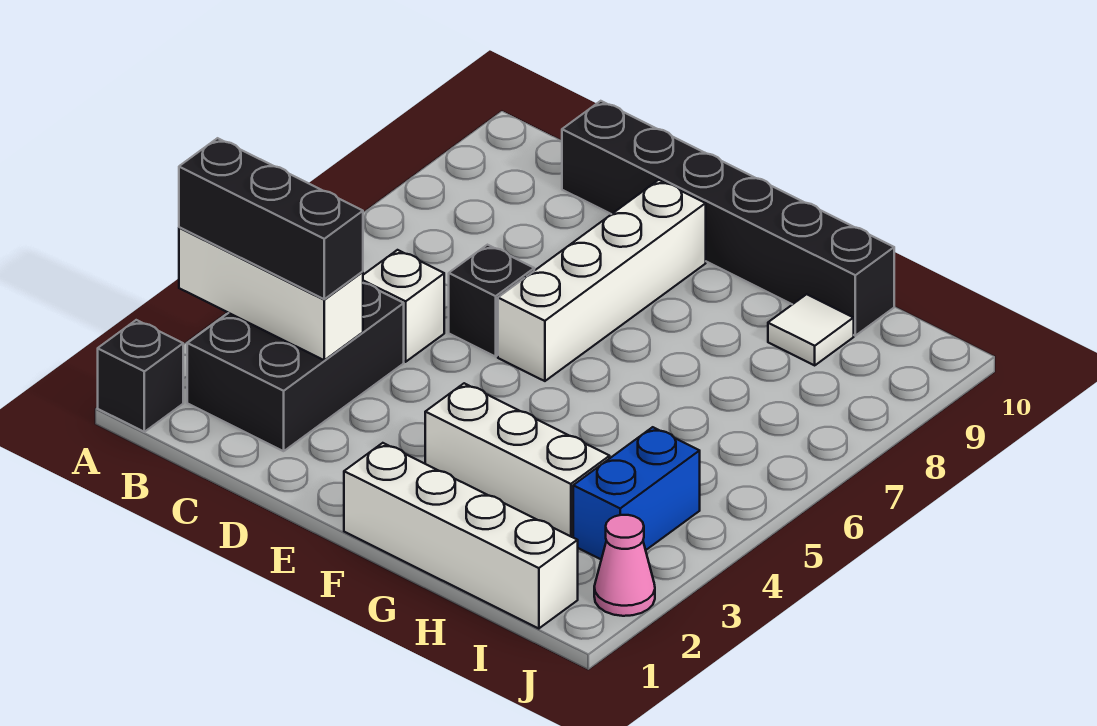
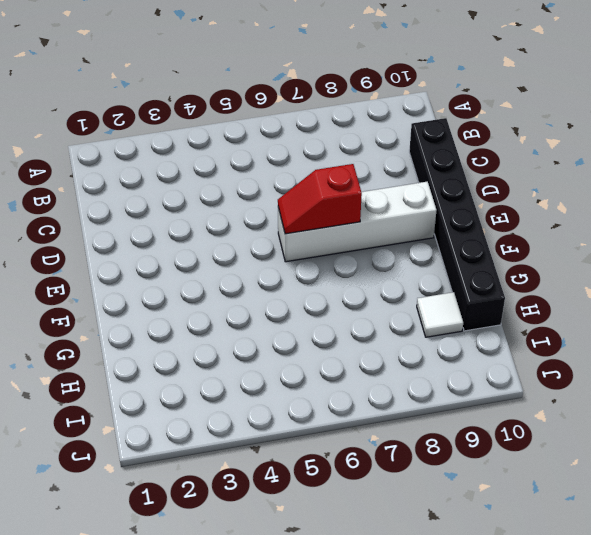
red 1x2 slope [278,164,362,234] -> none
none -> black 1x1 brick [98,320,183,432]
none -> black 2x3 brick [187,283,404,451]
none -> white 1x1 brick [363,250,444,362]

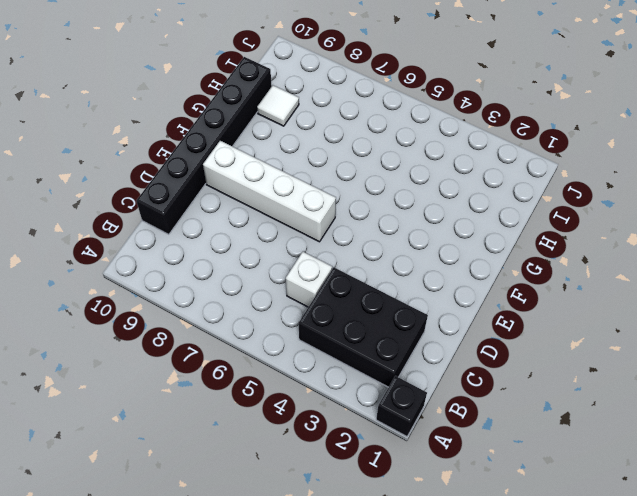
none -> black 1x1 brick [449,245,534,357]
none -> white 1x4 brick [344,443,578,629]
none -> white 1x3 brick [425,383,610,537]

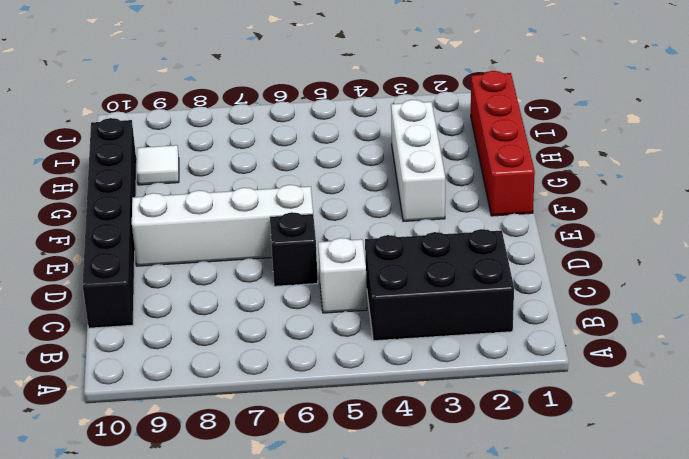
red 1x4 brick [471,71,535,216] -> white 1x4 brick [344,443,578,629]
none -> black 1x1 brick [98,320,183,432]
none -> blue 1x2 brick [573,427,700,559]
none -> pink 1x1 cone [594,515,655,616]

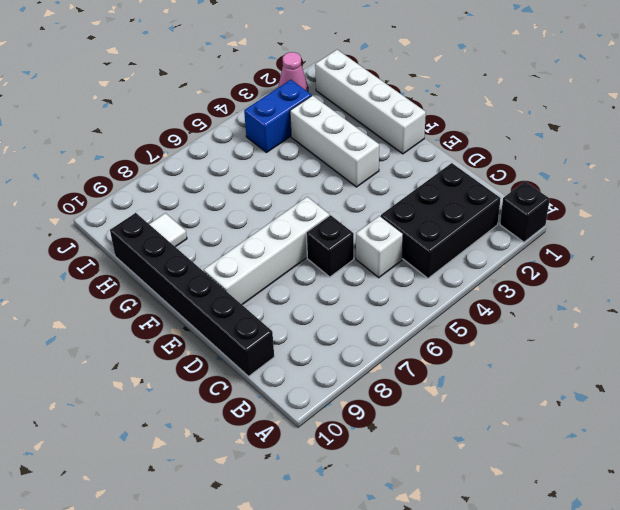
none -> white 1x3 brick [179,227,363,360]
none -> black 1x3 brick [179,138,363,299]

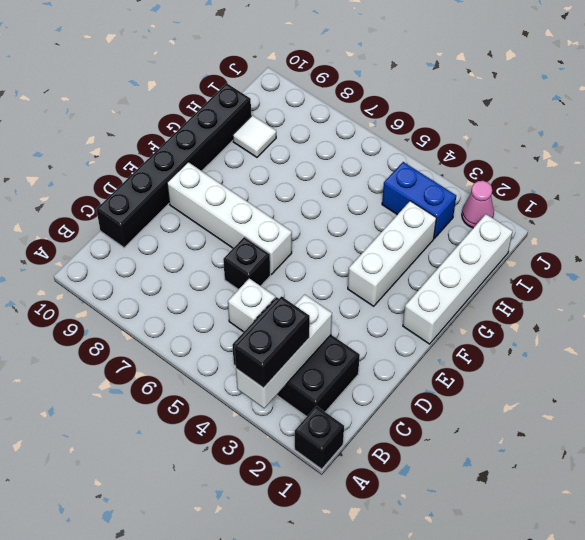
black 1x2 brick [235,296,310,388] -> black 1x3 brick [179,138,363,299]

